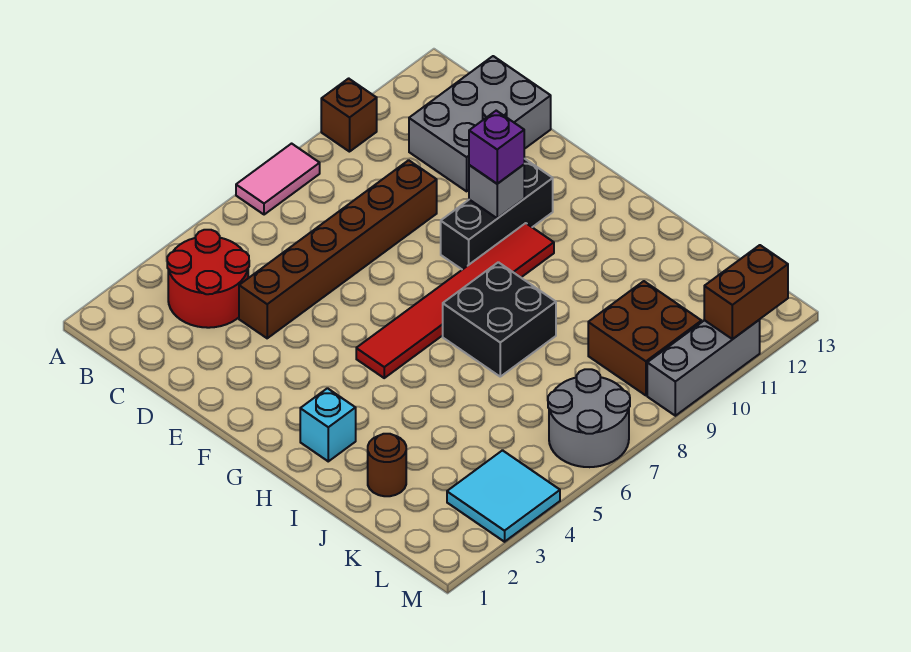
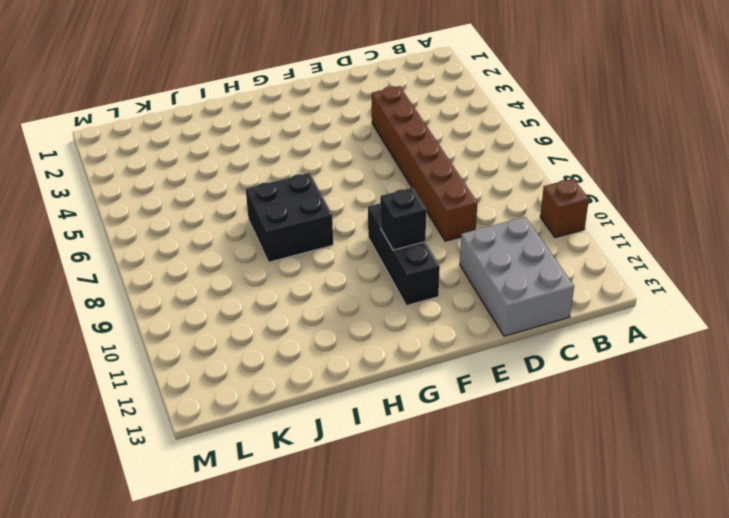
black 1x1 brick [380,188,426,250] -> grey 1x1 brick [469,165,524,218]
none -> pink 1x2 tile [236,144,320,215]
none -> red 2x2 round brick [167,230,249,328]
none -> red 1x6 tile [356,223,554,378]

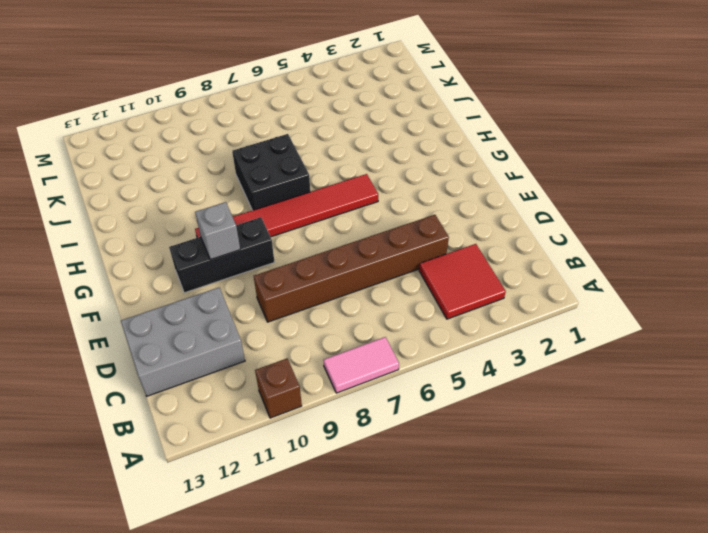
red 2x2 tile [419,244,506,319] -> red 2x2 round brick [167,230,249,328]
none -> cyan 1x1 brick [300,388,356,461]
none -> brown 1x1 round brick [368,434,406,496]
none -> brown 2x2 brick [588,281,701,395]

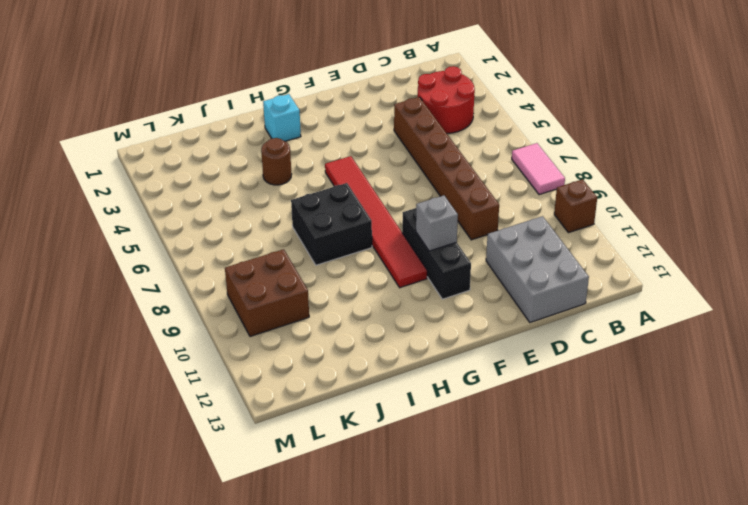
brown 1x1 round brick [261,138,292,185] -> brown 1x1 round brick moved to [368,434,406,496]
none -> cyan 2x2 tile [447,450,560,542]
none -> grey 2x2 round brick [548,369,630,467]
none -> grey 1x3 brick [647,320,760,416]

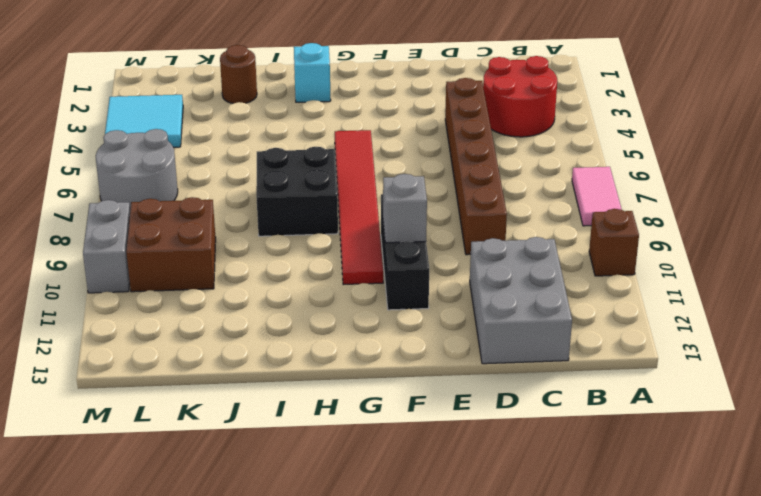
grey 1x2 brick [83,200,130,293] -> grey 1x3 brick [647,320,760,416]
none -> brown 1x2 brick [704,245,788,339]
none -> purple 1x1 brick [469,111,524,184]

